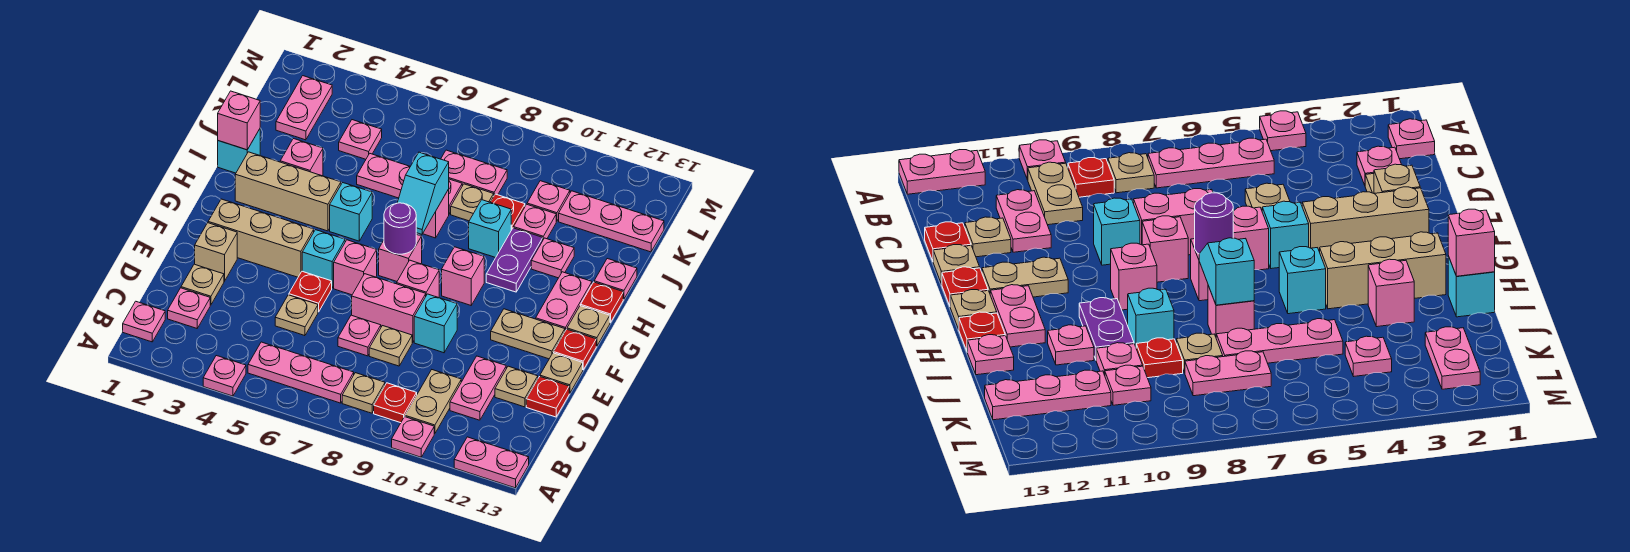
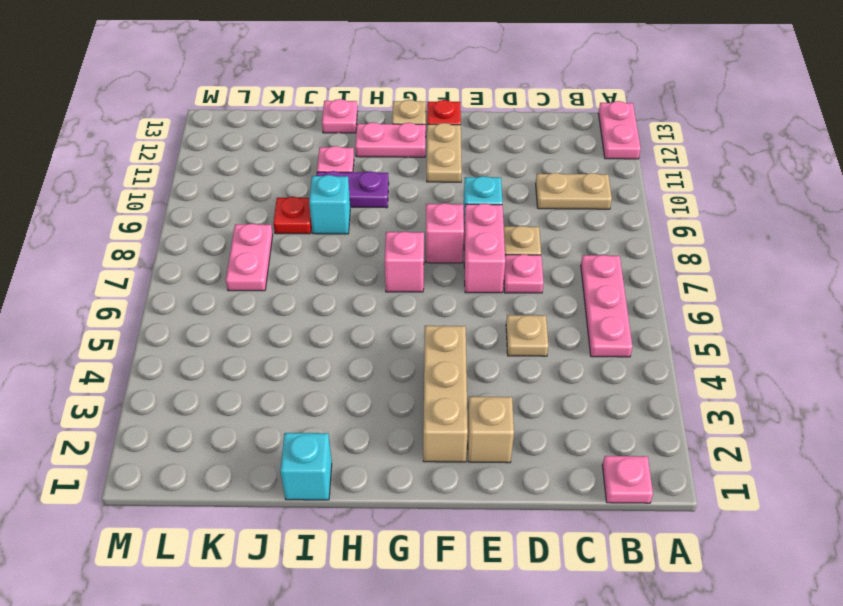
none -> pink 1x1 plate [203,356,246,396]
none -> pink 1x1 plate [392,417,434,457]
none -> tan 1x1 plate [342,373,385,413]
none -> red 1x1 plate [374,383,417,423]

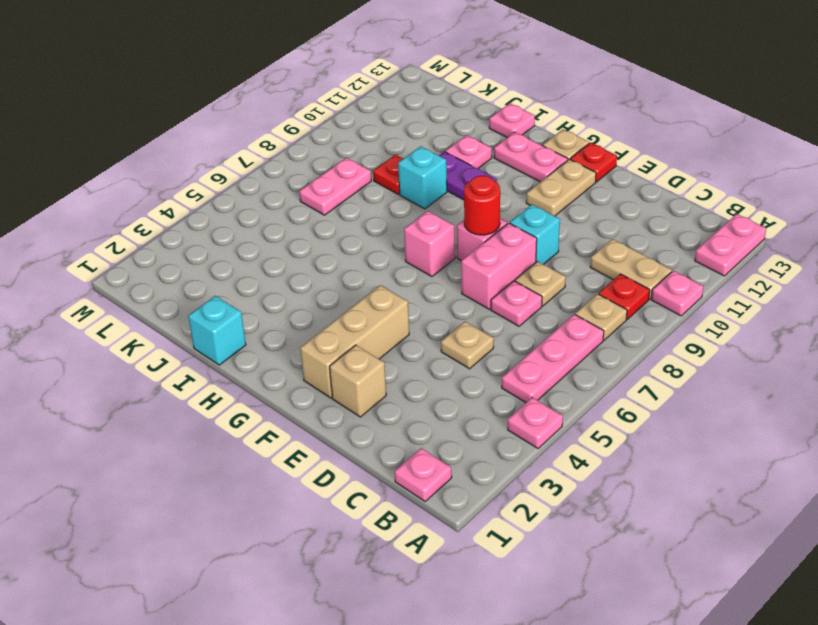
red 1x1 round brick [464,176,500,235] -> none
none -> pink 1x1 plate [168,288,210,328]
none -> pink 1x2 plate [450,356,506,420]
none -> tan 1x1 plate [181,264,224,305]
none -> tan 1x1 plate [495,366,538,407]

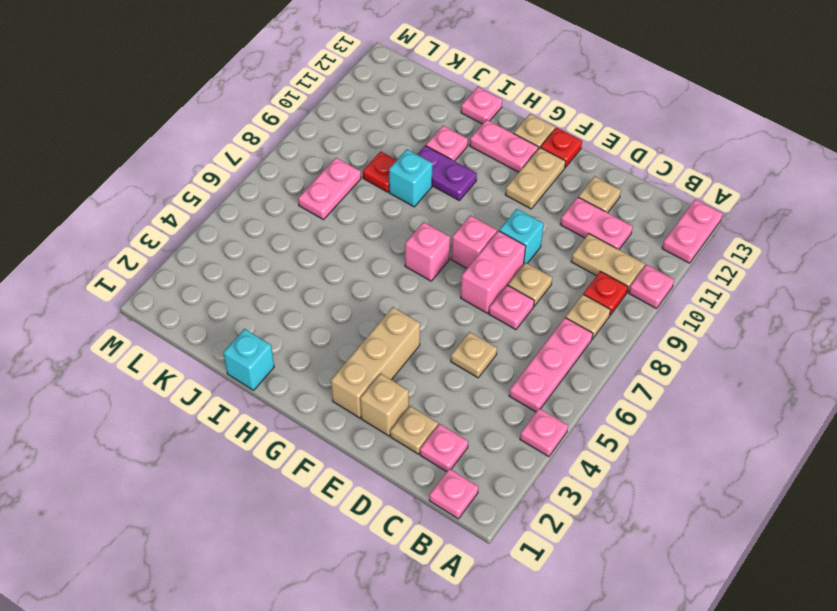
none -> red 1x1 plate [526,377,569,417]
none -> red 1x1 plate [289,271,332,312]
none -> tan 1x1 plate [540,353,583,394]
none -> cyan 1x1 brick [302,230,345,288]

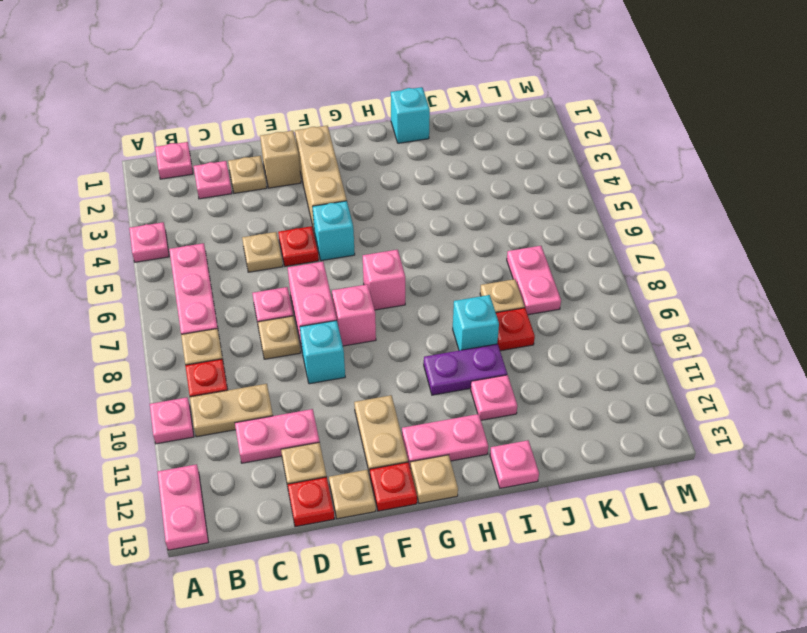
none -> pink 1x1 brick [334,240,377,295]
none -> pink 1x1 brick [442,247,484,305]
none -> tan 1x3 brick [235,152,341,231]
none -> cyan 1x1 brick [330,183,372,241]

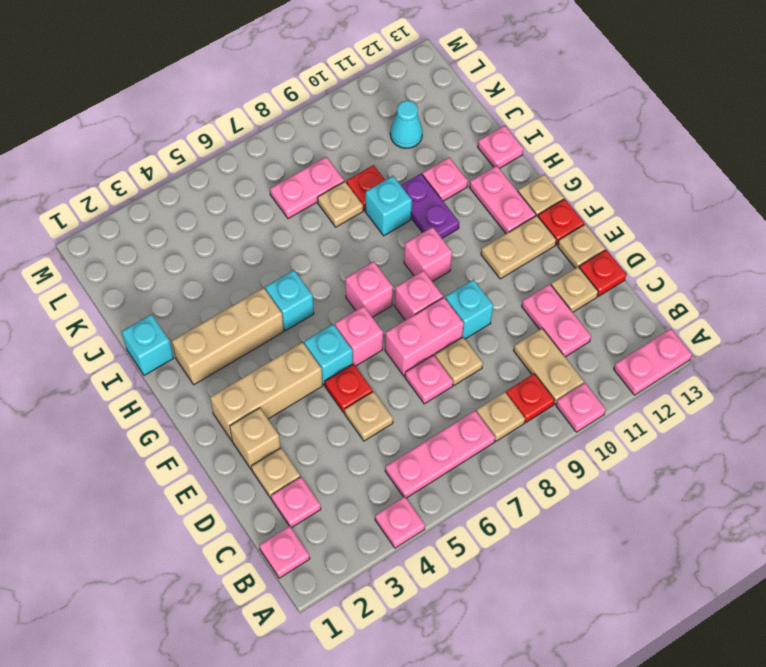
cyan 1x1 cone [390,100,422,148] -> pink 1x3 plate [559,191,664,252]
none -> red 1x1 plate [581,282,623,323]
none -> pink 1x1 brick [280,139,323,176]
none -> pink 1x1 brick [423,189,449,238]
none -> pink 1x3 plate [357,154,462,214]

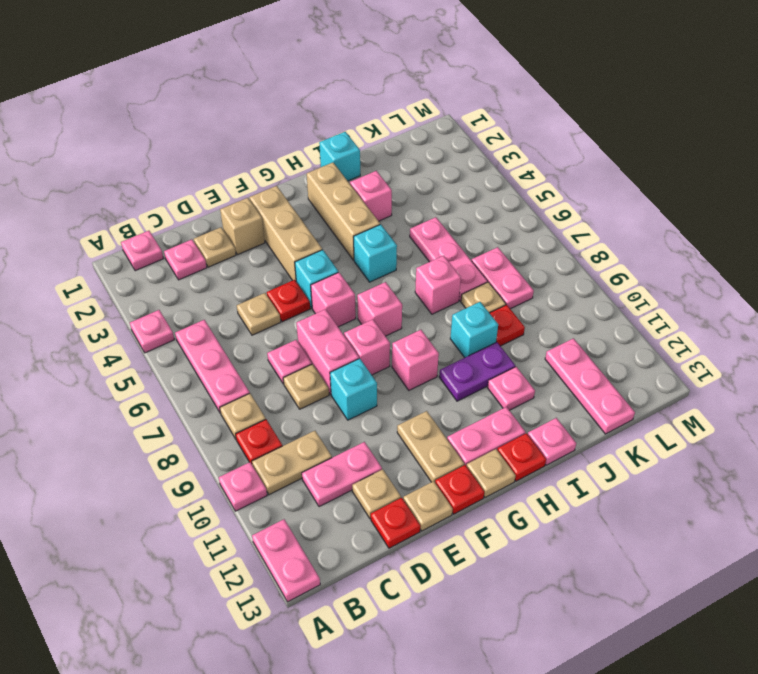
none -> pink 1x1 plate [514,204,556,239]
none -> pink 1x2 plate [276,76,332,140]
none -> pink 1x1 plate [339,120,382,159]
none -> pink 1x1 plate [527,181,570,221]

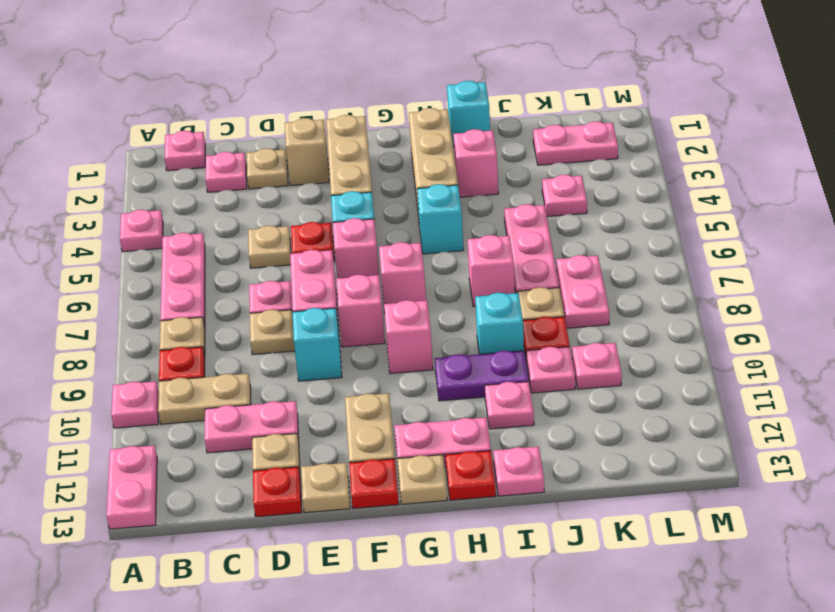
none -> pink 1x3 plate [559,191,664,252]
none -> purple 1x1 round brick [384,203,416,254]
none -> cyan 1x2 slope [397,152,449,234]
none -> pink 1x1 brick [218,91,260,150]

